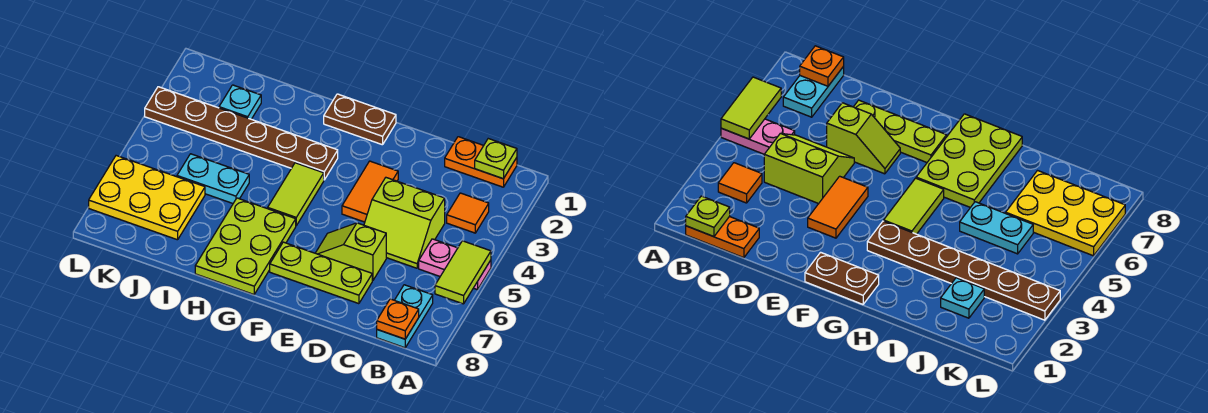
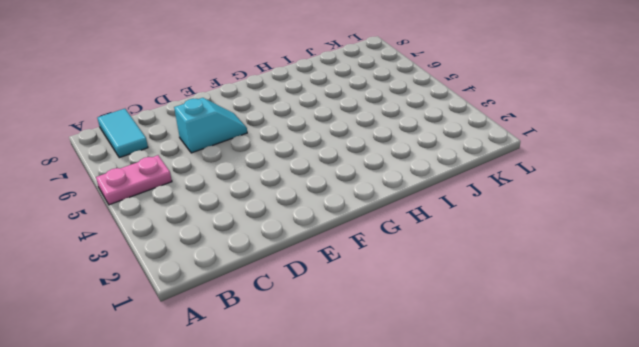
cyan 1x2 tile [97,109,148,158] -> cyan 1x2 plate [377,285,433,348]
cyan 1x2 slope [174,98,247,153] -> lime 1x2 slope [316,223,386,281]
none -> orange 1x2 plate [445,137,517,187]
none -> orange 1x1 tile [447,193,489,233]
none -> lime 2x2 slope [364,178,445,268]

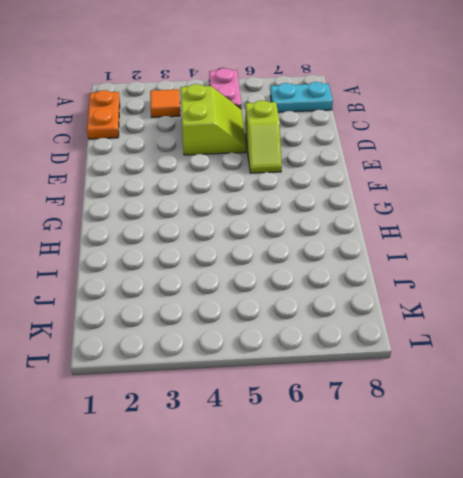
none -> lime 1x3 plate [270,242,372,304]
none -> orange 1x2 tile [342,161,398,222]
none -> brown 1x2 plate [324,94,396,145]

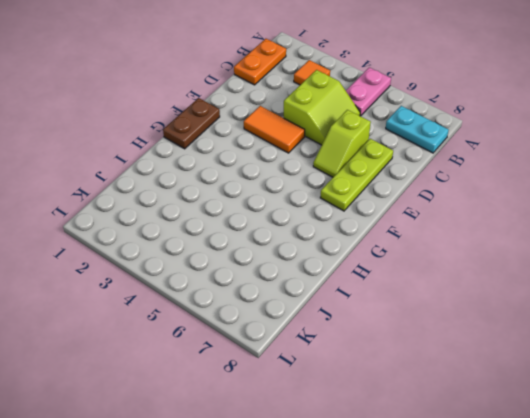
none -> brown 1x6 plate [145,87,338,180]
none -> lime 1x2 tile [268,163,324,226]
none -> lime 2x3 plate [195,198,296,294]

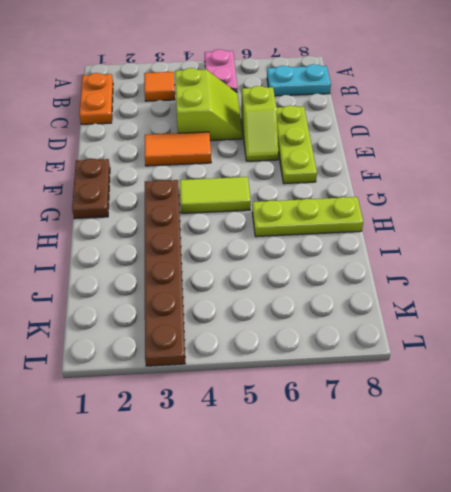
lime 1x3 plate [252,197,363,237] -> lime 2x3 plate [195,198,296,294]
none -> cyan 1x2 plate [177,154,249,203]
none -> cyan 1x1 plate [219,85,261,119]
none -> yellow 2x3 plate [89,156,205,240]

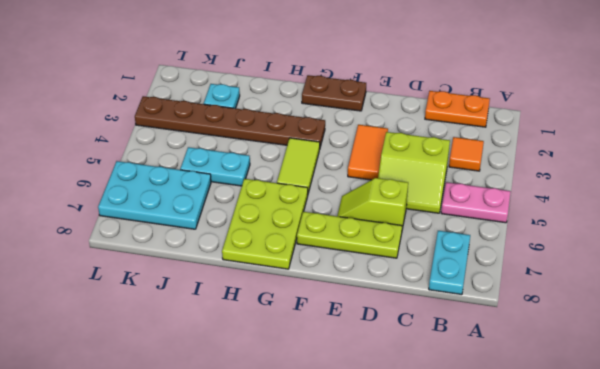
cyan 2x3 plate [98,161,211,229] -> yellow 2x3 plate [89,156,205,240]
none -> lime 1x2 tile [435,241,491,304]
none -> lime 1x1 plate [475,139,517,179]
none -> orange 1x1 plate [377,299,419,339]

